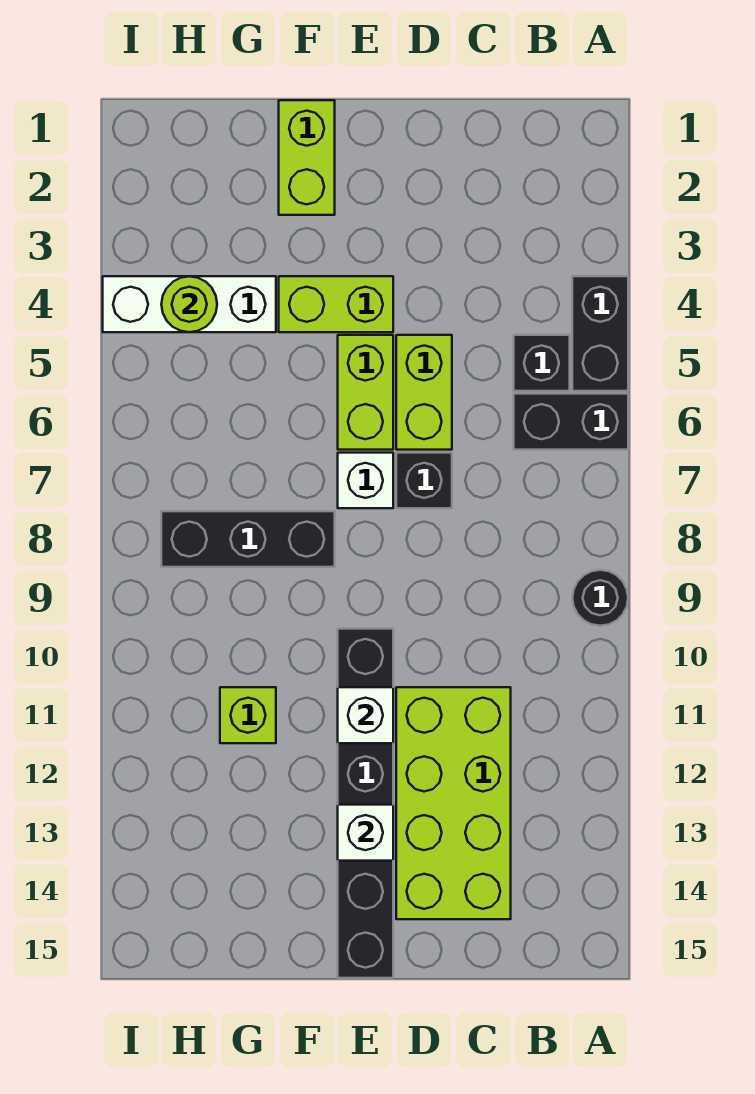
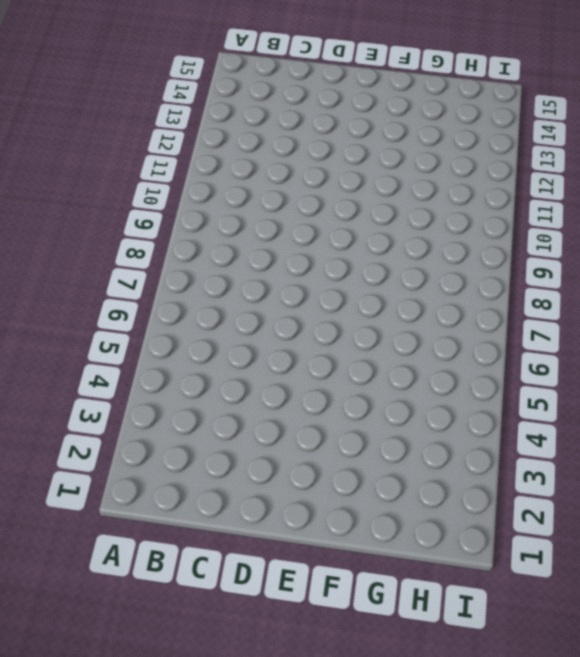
none -> black 1x2 brick [572,276,628,391]
none -> black 1x2 brick [514,394,628,450]
none -> black 1x1 round brick [572,570,628,626]

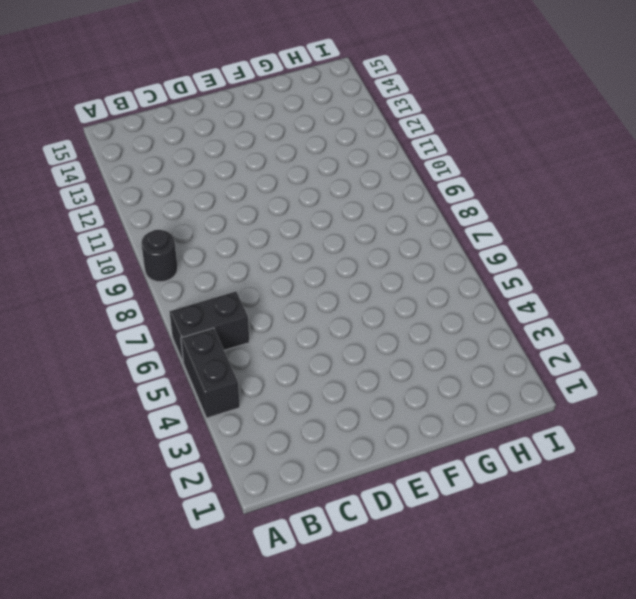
none -> black 1x1 brick [514,335,570,391]
none -> lime 2x4 brick [396,687,511,919]
none -> lime 1x2 brick [396,335,452,450]

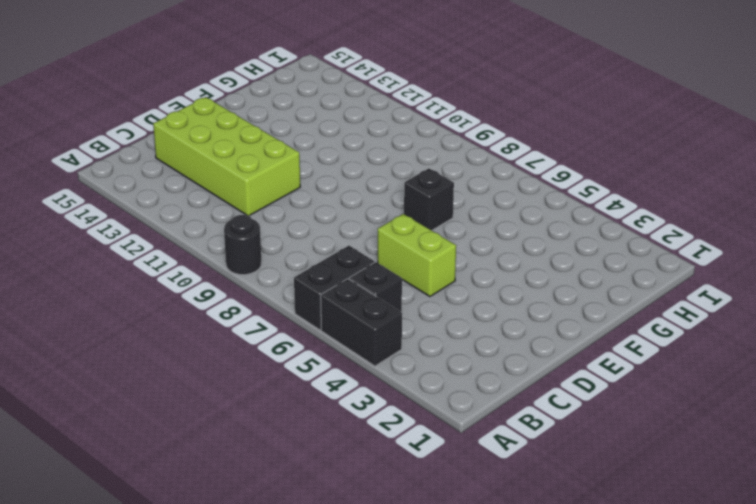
black 1x1 brick [404,168,454,230] -> black 1x1 brick moved to [396,453,452,508]
none -> lime 1x2 brick [279,276,393,332]
none -> lime 1x2 brick [338,335,393,450]
none -> white 1x1 brick [338,453,393,508]

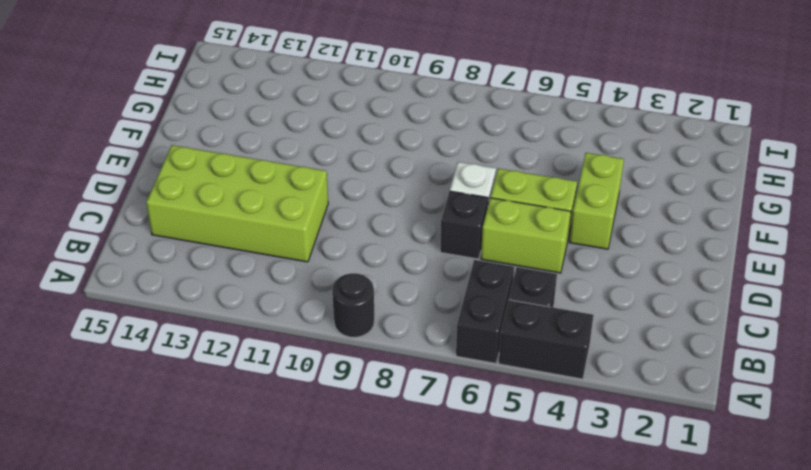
none -> black 1x6 brick [338,629,393,978]
none -> lime 1x2 brick [279,100,335,215]
none -> black 1x3 brick [161,511,335,567]

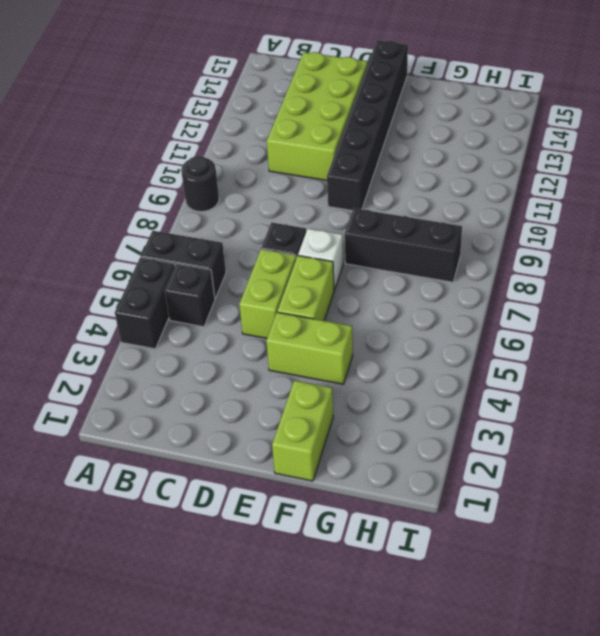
none -> white 1x3 brick [103,276,276,332]
none -> lime 1x1 brick [220,687,276,743]
none -> white 1x1 brick [338,687,393,743]

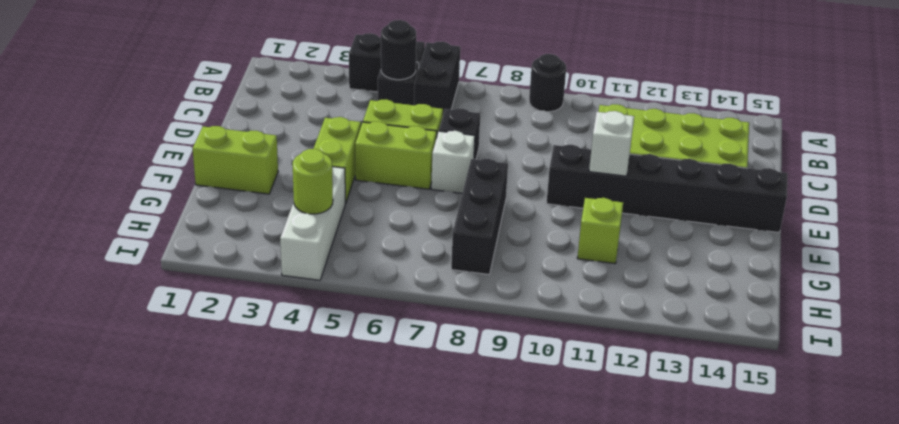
black 1x1 round brick [381,20,416,80] -> none
none -> white 1x1 brick [338,805,393,861]

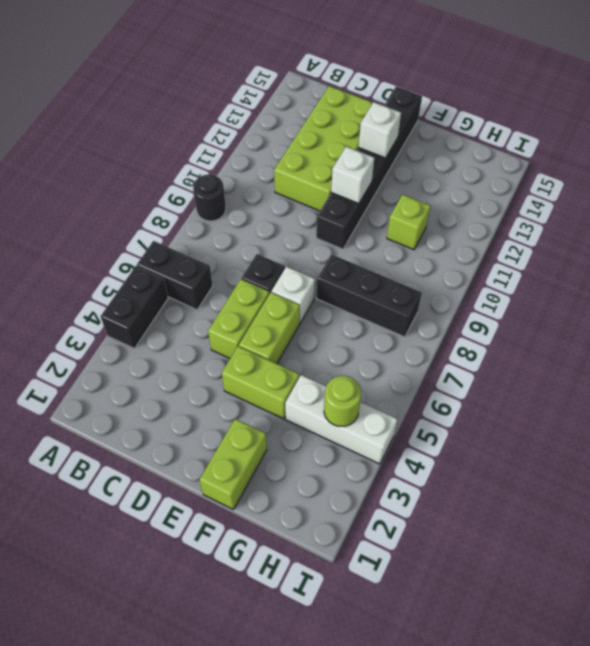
none -> black 1x1 brick [514,335,570,391]

